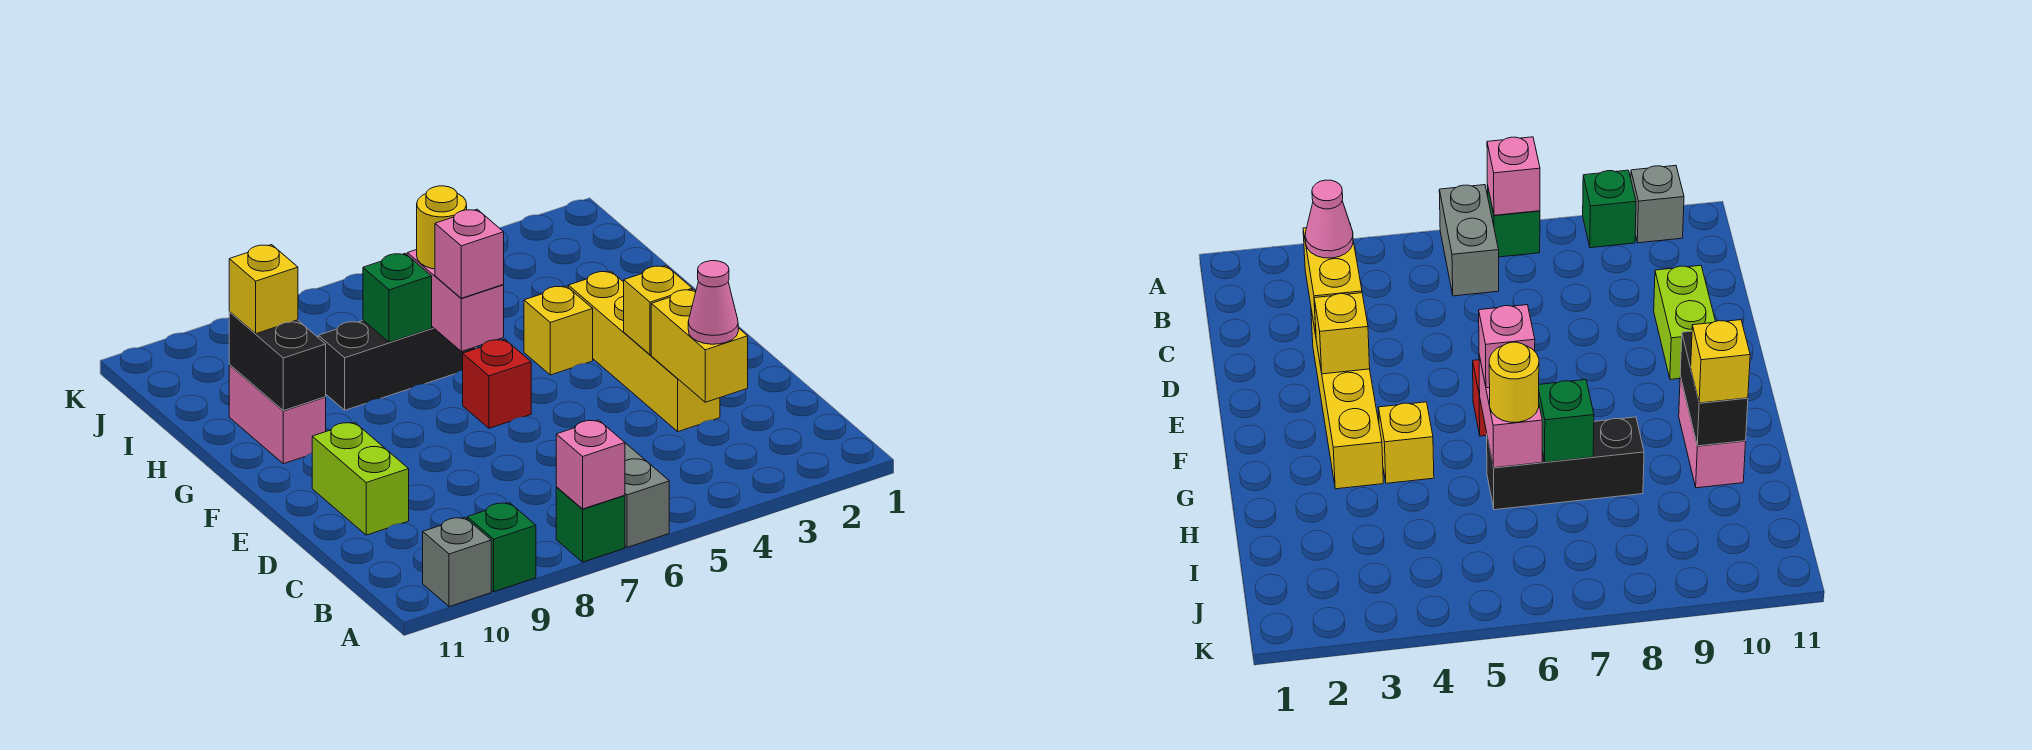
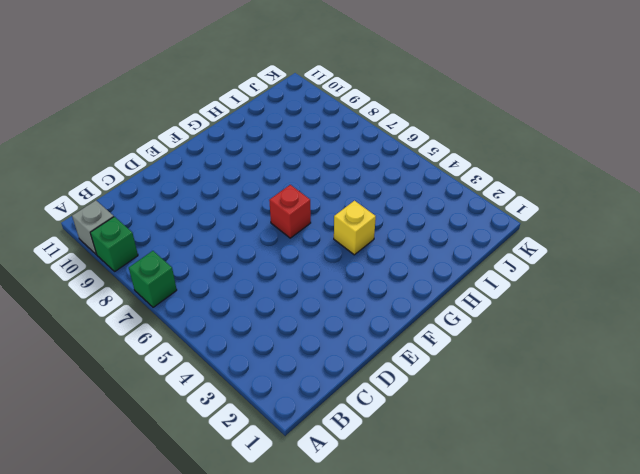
none -> grey 1x2 brick [625,443,669,547]
none -> yellow 1x4 brick [568,271,720,432]
none -> lime 1x2 brick [312,422,409,535]

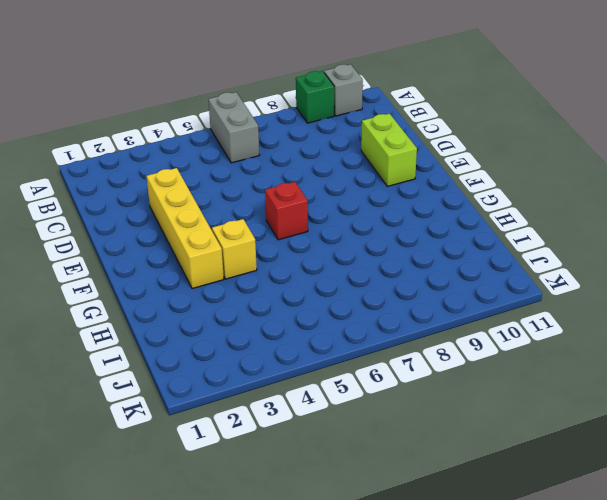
none -> green 1x1 brick [556,487,625,562]
none -> pink 1x2 brick [229,365,326,464]
none -> black 1x3 brick [318,320,476,410]

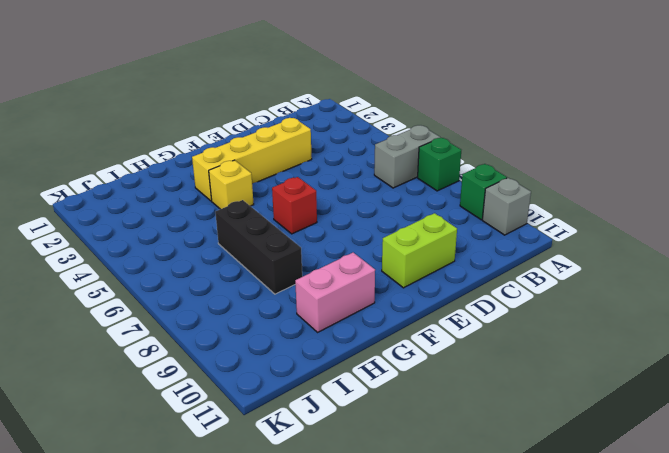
none -> pink 1x1 brick [556,420,625,509]
none -> yellow 1x2 brick [651,289,748,402]
none -> yellow 1x1 brick [624,266,692,355]

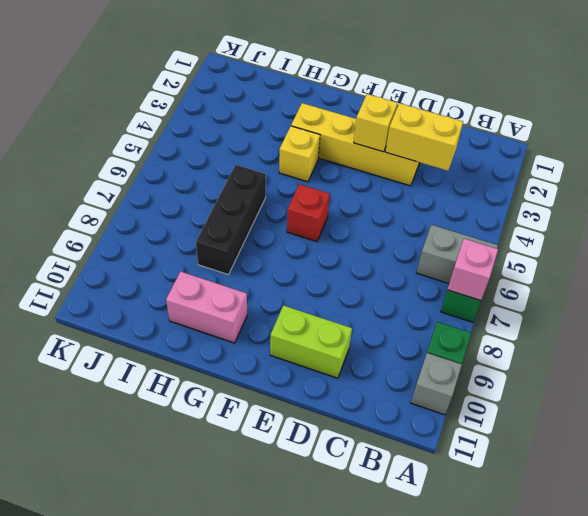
none -> pink 1x2 brick [407,250,504,351]
none -> black 1x2 brick [229,312,326,411]
none -> green 1x1 brick [363,254,432,342]

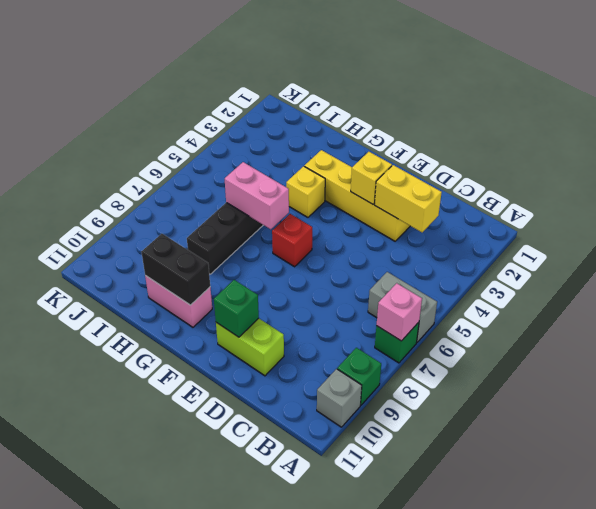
green 1x1 brick [214,280,259,337] -> green 1x1 brick moved to [363,254,432,342]
none -> pink 1x1 cone [688,261,738,344]
none -> pink 1x1 brick [435,209,504,298]
none -> yellow 1x1 round brick [417,186,467,269]

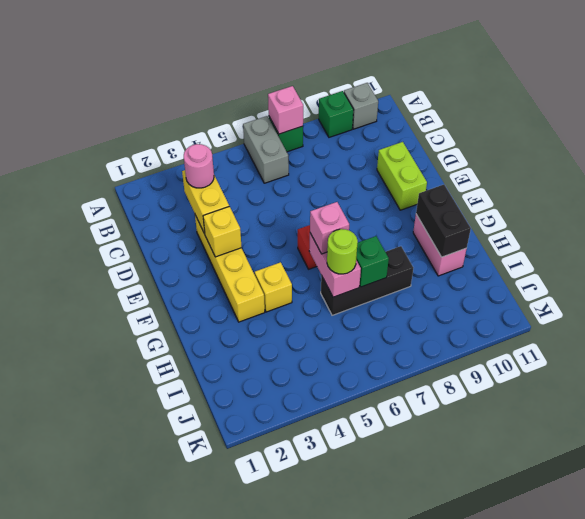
pink 1x1 round brick [184,144,214,188] -> pink 1x1 cone [688,261,738,344]
lime 1x1 round brick [327,229,358,274] -> yellow 1x1 round brick [417,186,467,269]
none -> yellow 1x1 brick [229,245,298,334]

